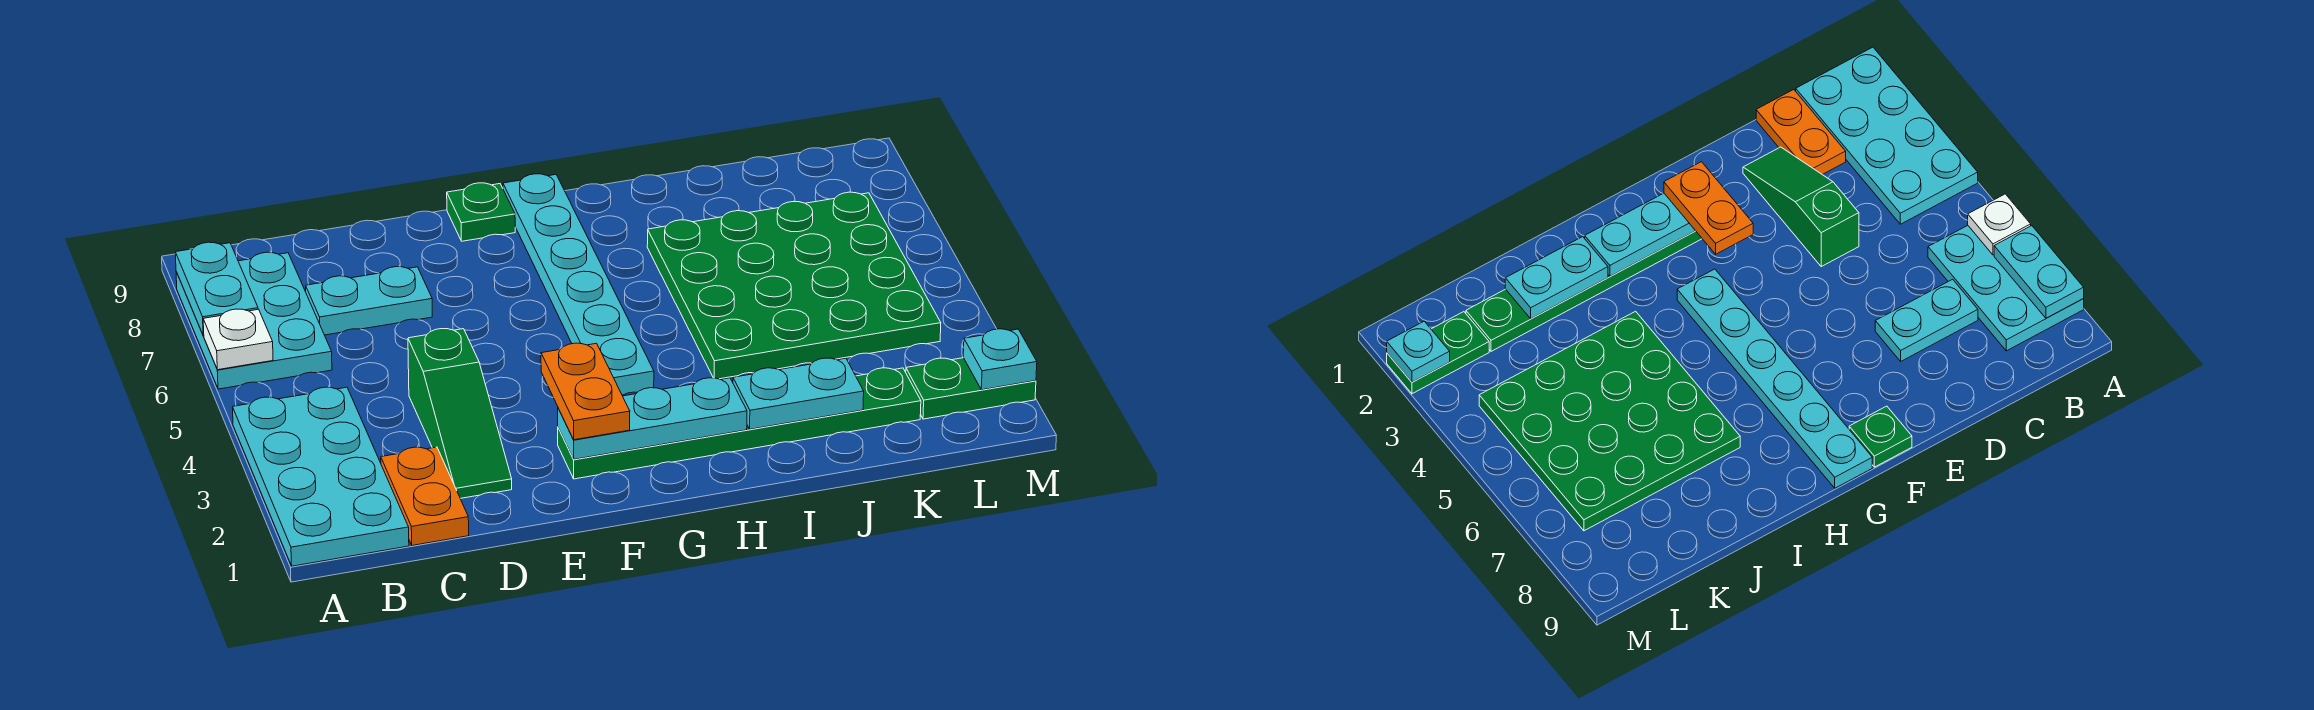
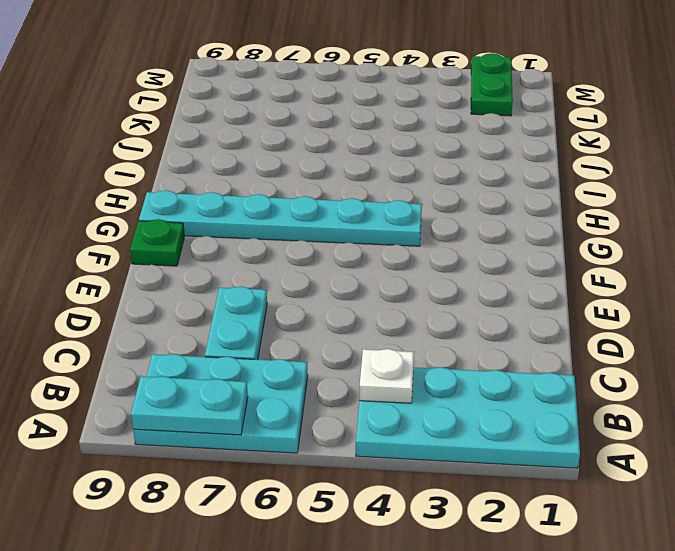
white 1x1 plate [359,349,414,403] -> white 1x1 plate moved to [203,309,273,370]
none -> orange 1x2 plate [381,447,469,546]
none -> green 1x3 slope [408,329,512,498]
none -> green 1x6 plate [558,368,921,479]

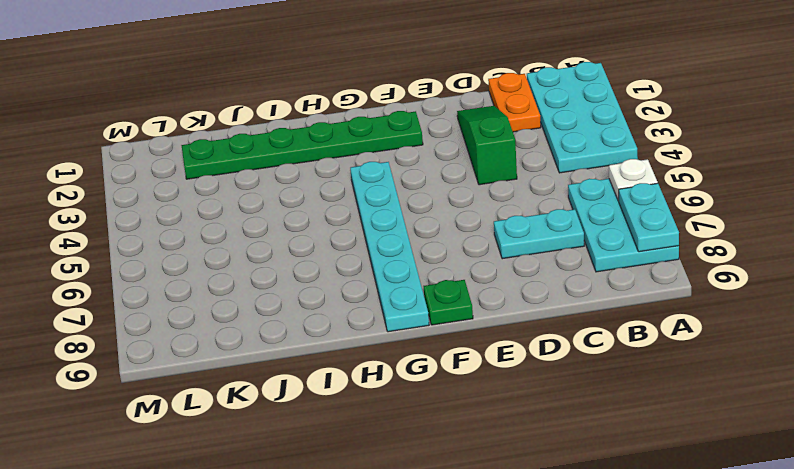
none -> green 4x4 plate [647,192,941,379]
none -> green 1x2 plate [906,358,1036,419]
none -> cyan 1x3 plate [558,378,747,459]

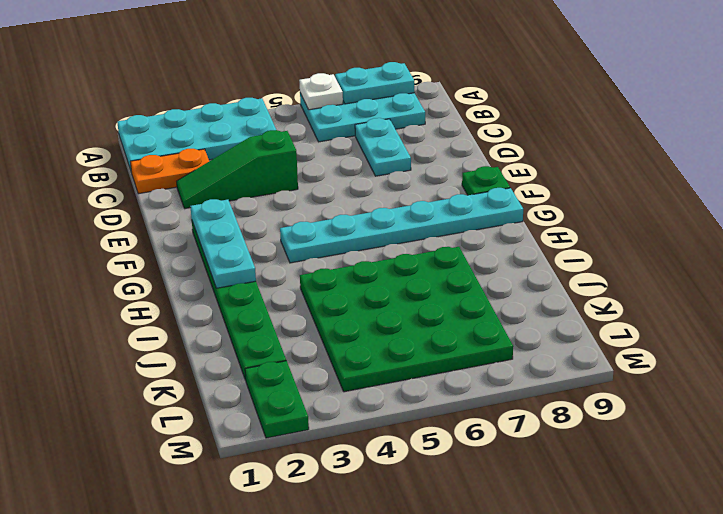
none -> cyan 1x2 plate [733,358,864,429]
none -> cyan 1x1 plate [963,329,1037,390]
none -> orange 1x2 plate [541,343,630,440]

